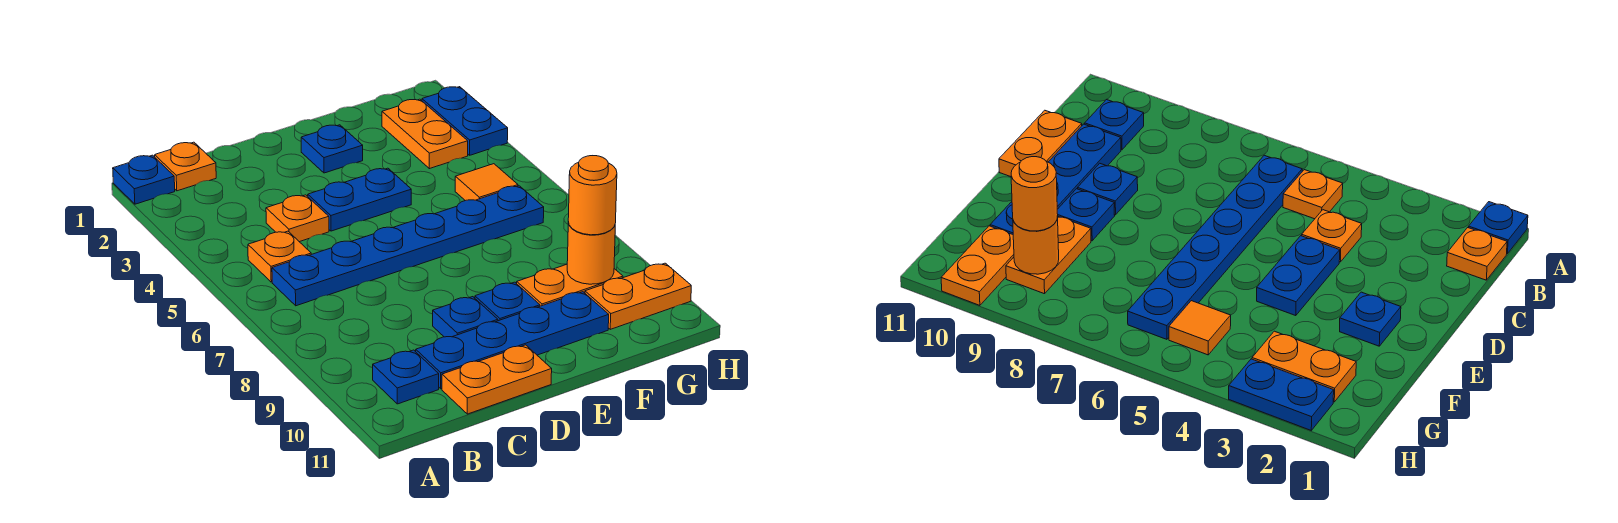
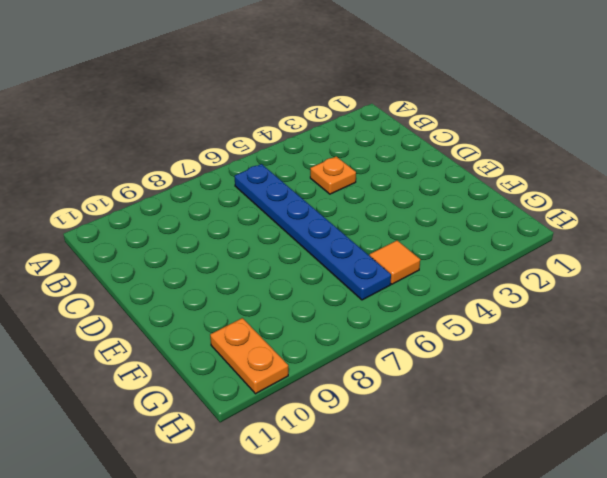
none -> blue 1x1 plate [113,155,175,204]
none -> orange 1x1 plate [155,142,216,191]
none -> orange 1x1 plate [248,231,311,282]

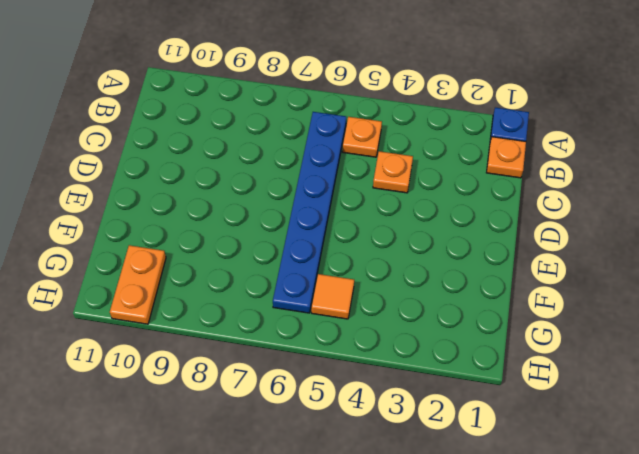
none -> blue 1x1 plate [373,350,439,404]
none -> blue 1x4 plate [416,292,609,389]
none -> orange 1x2 plate [442,345,552,414]

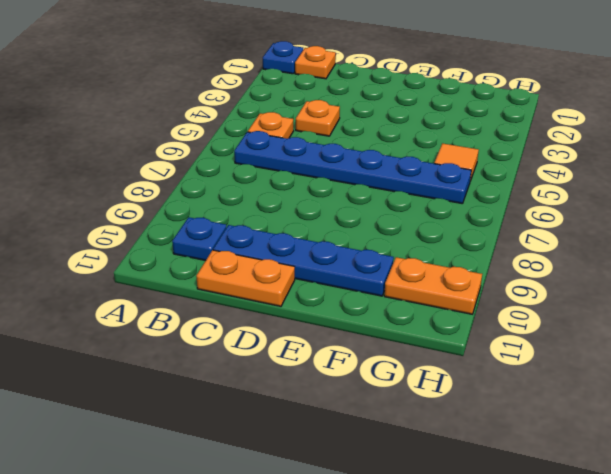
none -> blue 1x2 plate [308,168,411,231]
none -> blue 1x1 plate [433,297,498,337]
none -> blue 1x1 plate [301,125,363,173]

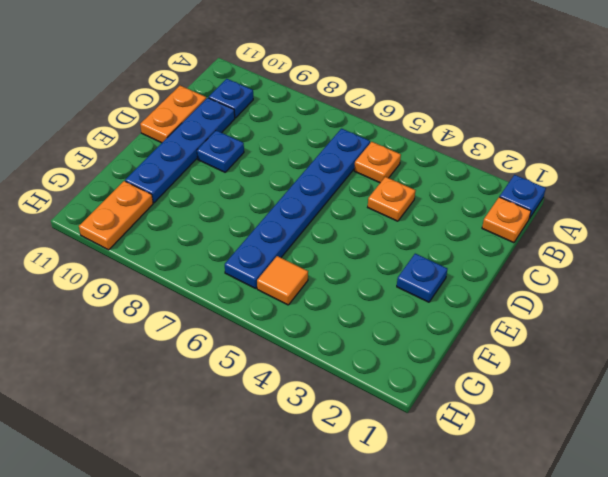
none -> blue 1x2 plate [308,168,411,231]
none -> blue 1x1 plate [475,282,540,321]
none -> orange 1x2 plate [517,264,623,306]

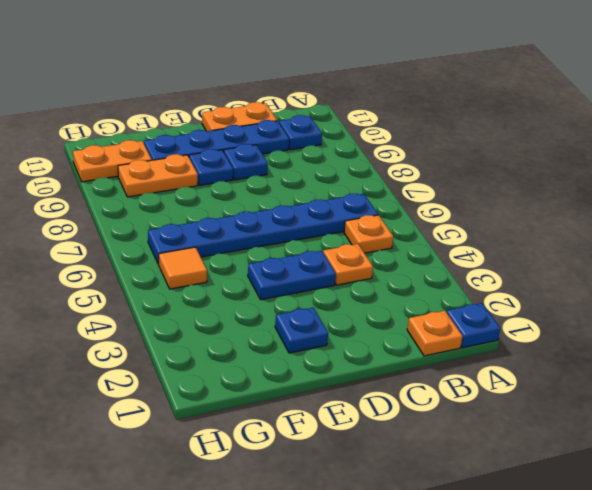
none -> orange 1x2 plate [382,99,468,169]
none -> blue 1x2 plate [422,87,508,155]
none -> orange 1x1 round brick [567,222,615,284]

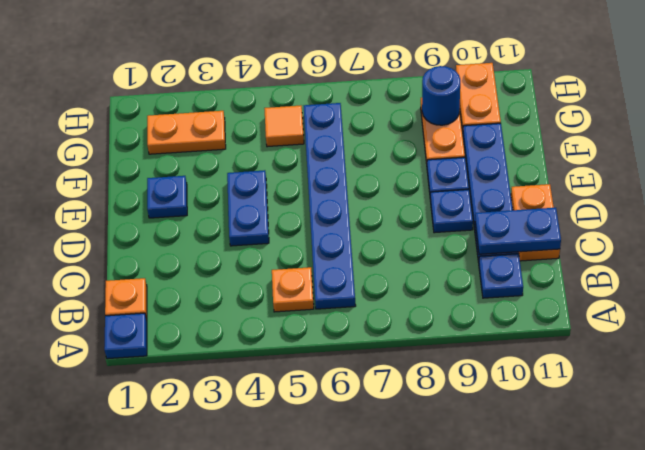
blue 1x2 plate [475,208,561,254] -> blue 1x2 plate moved to [422,87,508,155]
blue 1x1 round brick [422,66,460,125] -> orange 1x1 round brick [567,222,615,284]
none -> orange 1x1 plate [266,195,329,242]
none -> orange 1x1 round brick [568,156,617,235]

